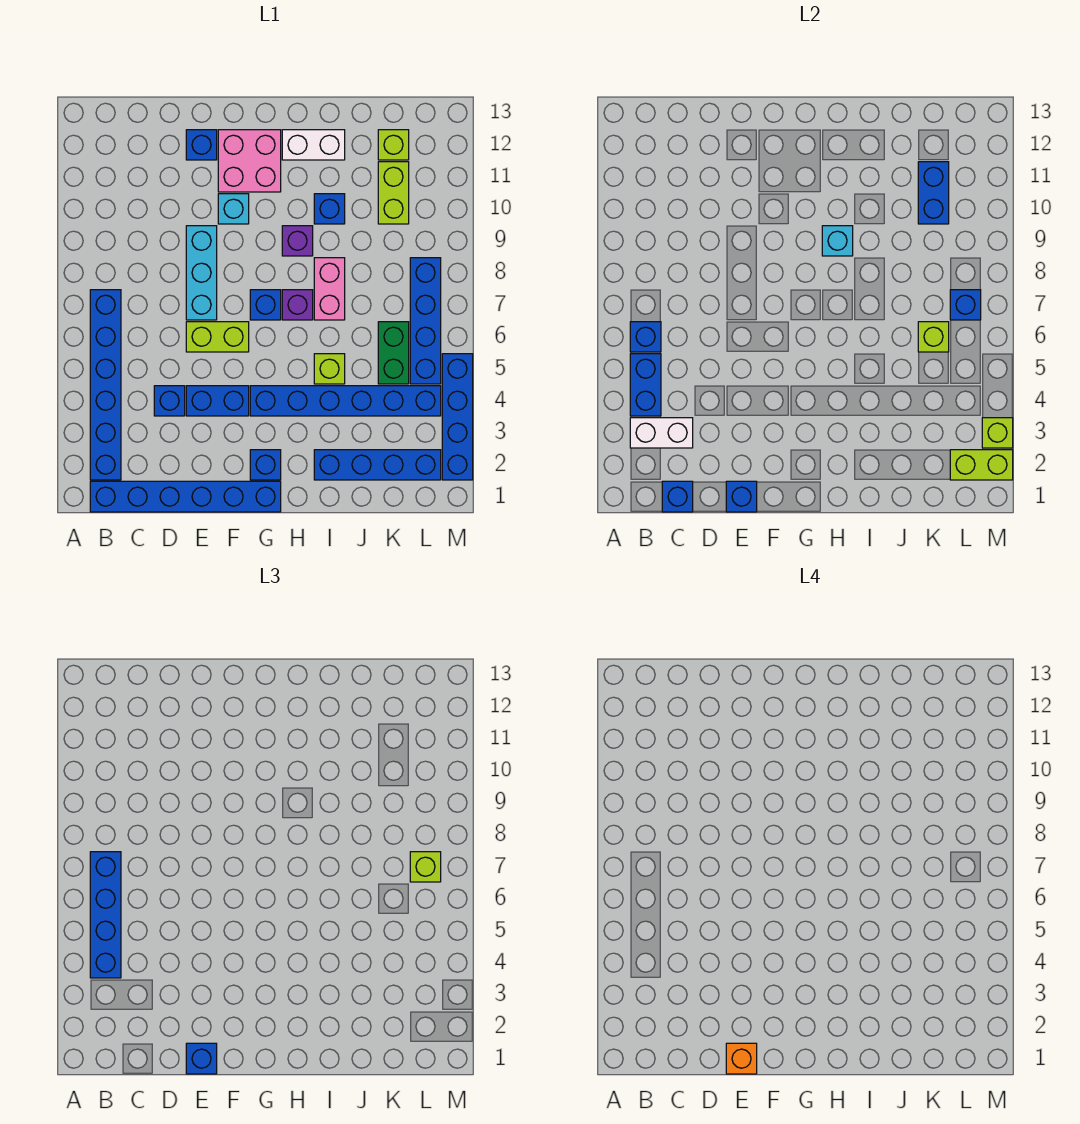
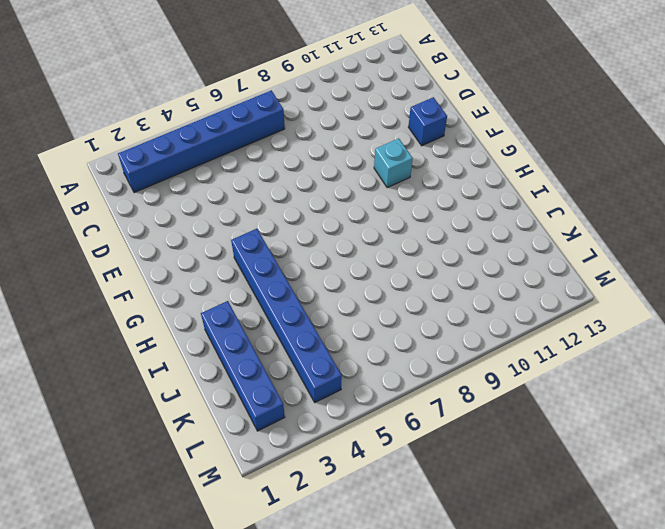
none -> blue 1x6 brick [90,481,281,512]
none -> blue 1x1 brick [154,386,185,416]
none -> blue 1x2 brick [186,386,249,416]
none -> lime 1x2 brick [186,322,249,352]

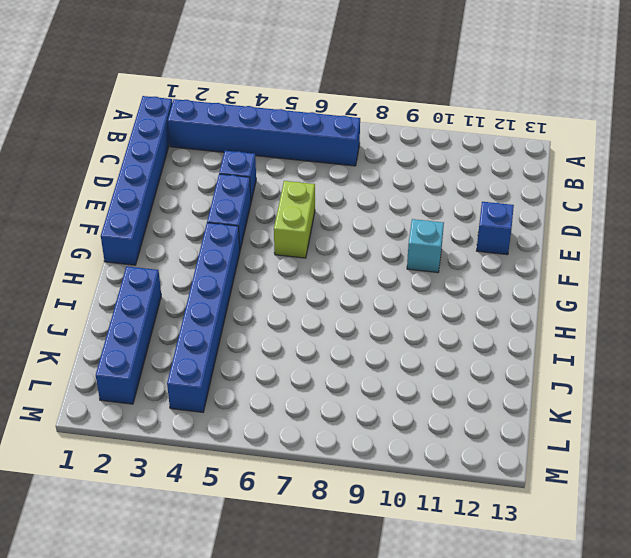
none -> cyan 1x3 brick [186,226,217,320]
none -> pink 2x2 brick [218,130,281,192]
none -> blue 1x1 brick [250,450,281,480]
none -> blue 1x1 brick [250,290,281,320]

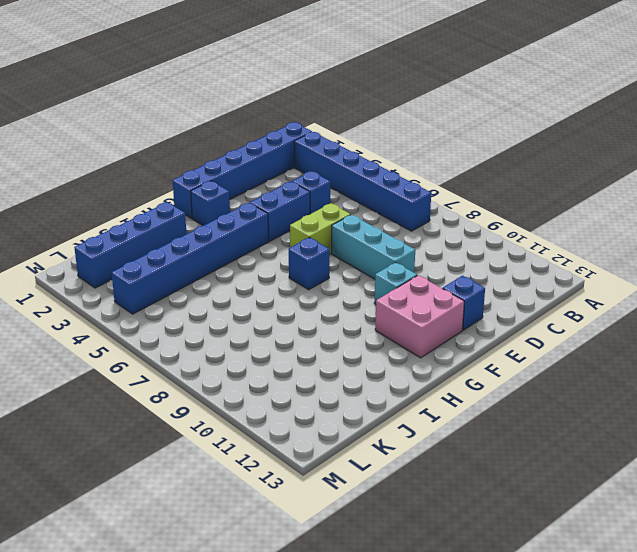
none -> purple 1x1 brick [282,290,313,320]
none -> purple 1x1 brick [282,226,313,256]
none -> white 1x2 brick [282,130,345,160]
none -> lime 1x1 brick [314,354,345,384]

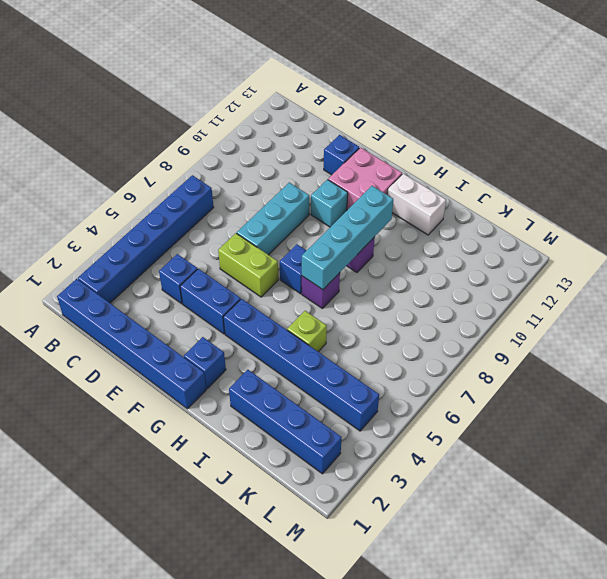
cyan 1x4 brick [302,186,393,290] -> cyan 1x1 brick [822,226,853,256]
none -> pink 1x2 brick [314,258,345,320]
none -> blue 1x1 brick [314,194,345,224]
none -> green 1x2 brick [378,322,409,384]
none -> lime 1x2 brick [378,162,409,224]

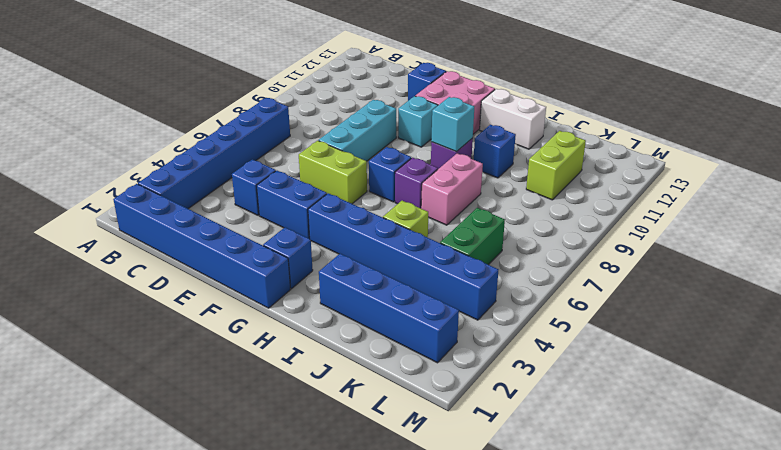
none -> lime 1x1 brick [378,130,409,160]
none -> blue 1x4 brick [410,258,441,384]
none -> blue 1x4 brick [442,354,473,480]
none -> white 1x2 brick [630,418,693,448]

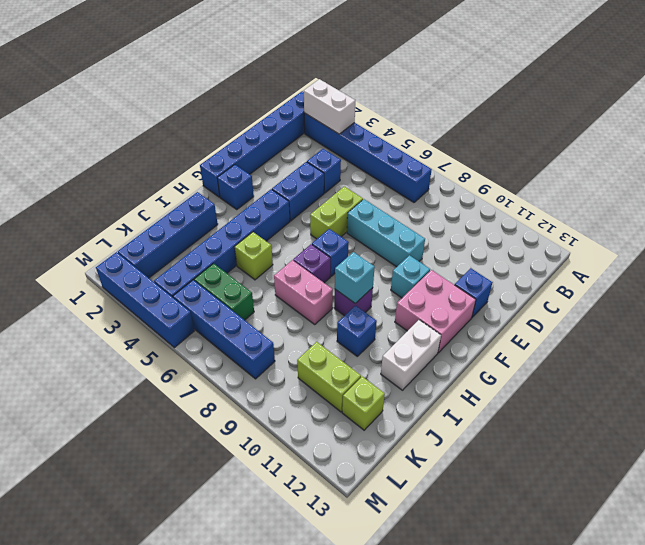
white 1x2 brick [304,79,355,134] -> white 1x2 brick turned to [630,418,693,448]
none -> blue 1x2 brick [630,354,661,416]
none -> blue 1x1 brick [630,322,661,352]
none -> blue 1x1 brick [662,481,693,512]
none -> blue 1x1 brick [726,481,757,512]

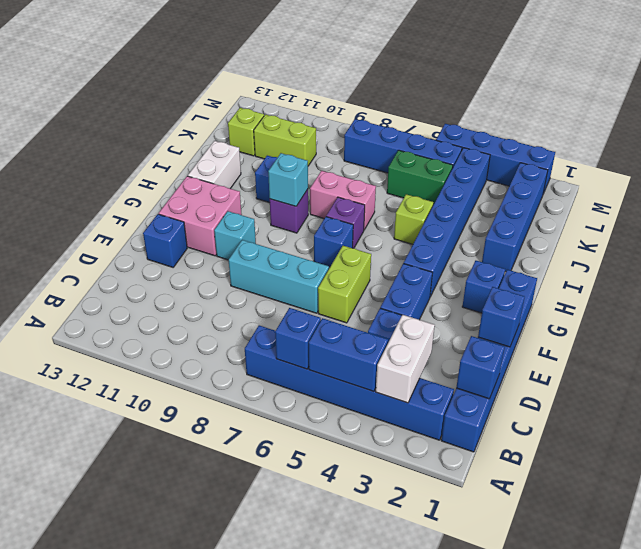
none -> lime 1x1 brick [918,322,949,352]
none -> blue 1x2 brick [918,162,949,224]
none -> lime 1x2 brick [950,450,1013,480]
none -> blue 1x1 brick [950,290,981,320]

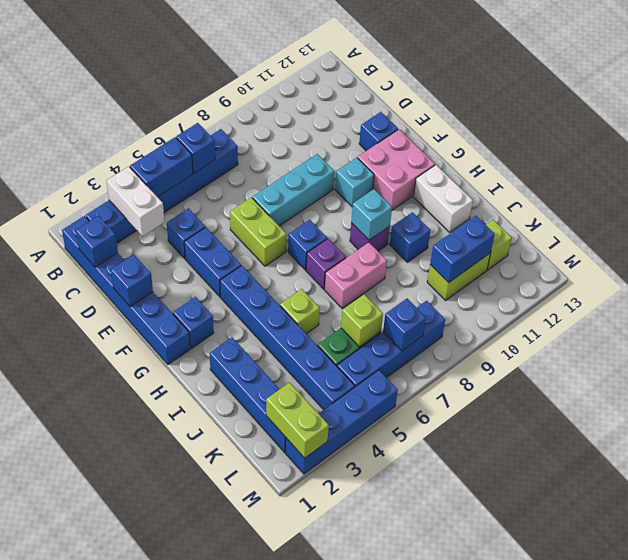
none -> lime 1x1 brick [982,418,1013,448]
none -> blue 1x4 brick [90,852,121,978]
none -> blue 1x1 brick [186,1043,217,1074]
none -> lime 1x1 brick [410,852,441,882]

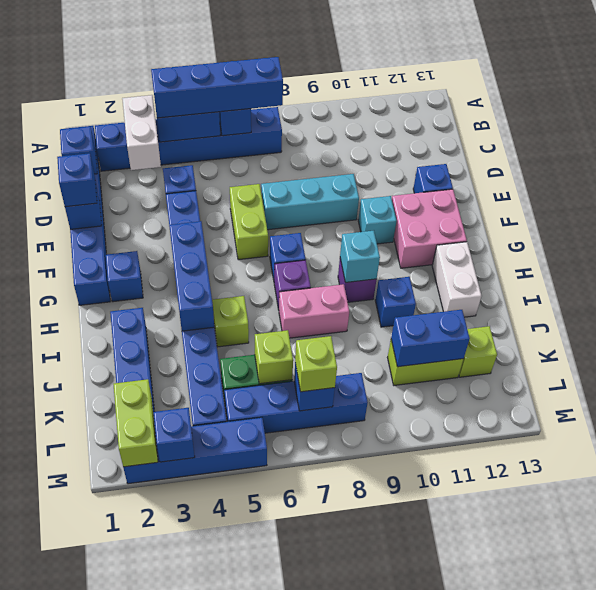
blue 1x3 brick [169,221,214,331] -> none
blue 1x1 brick [153,408,195,462] -> lime 1x1 brick [982,418,1013,448]
none -> orange 1x1 brick [726,1043,757,1074]

